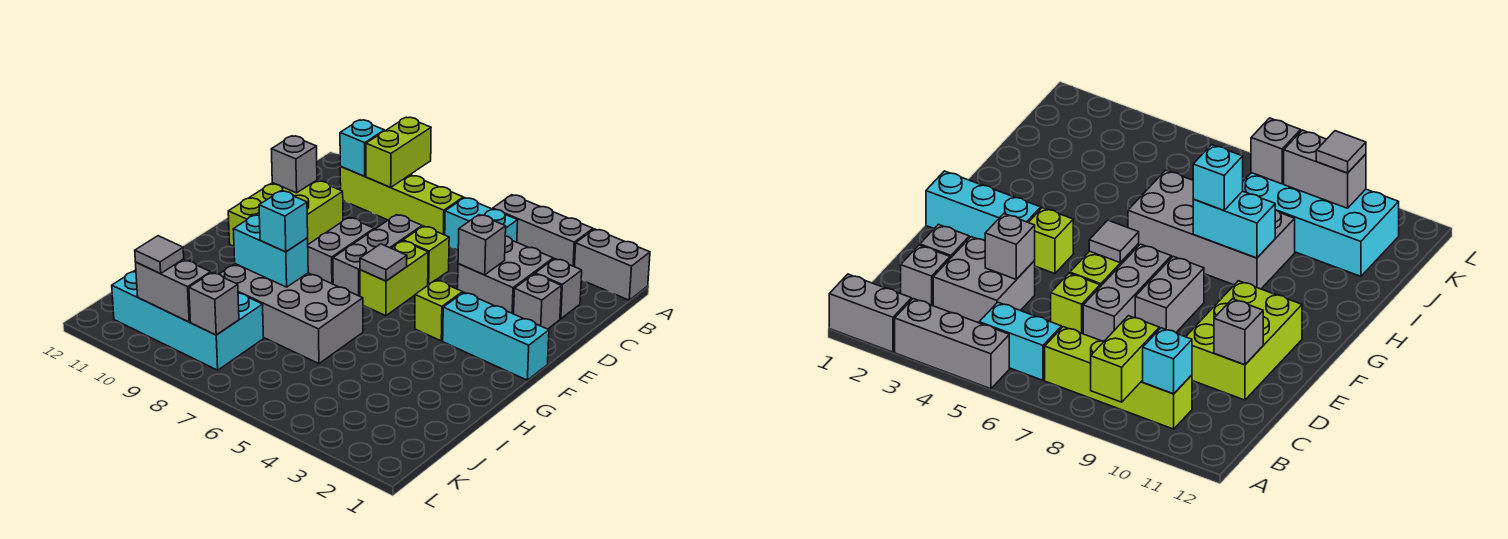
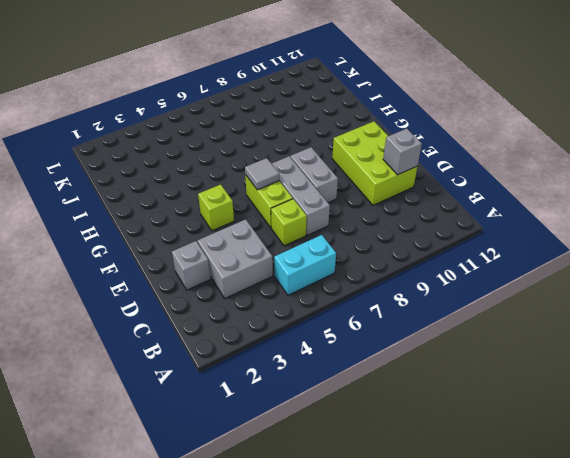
none -> grey 1x2 brick [574,229,650,300]
none -> grey 1x3 brick [493,195,593,266]
none -> lime 1x4 brick [340,166,463,235]

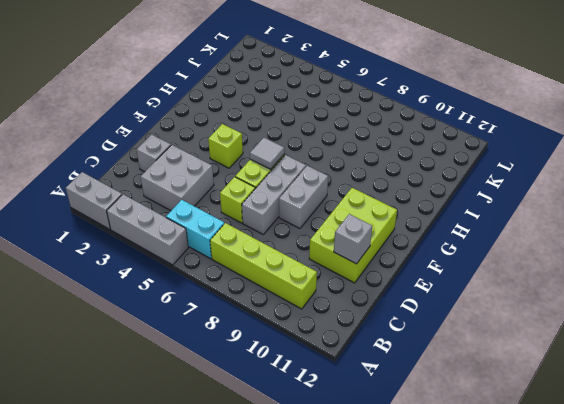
none -> grey 1x1 brick [535,259,582,319]
none -> cyan 1x3 brick [443,292,549,380]
none -> grey 2x4 brick [219,264,363,364]

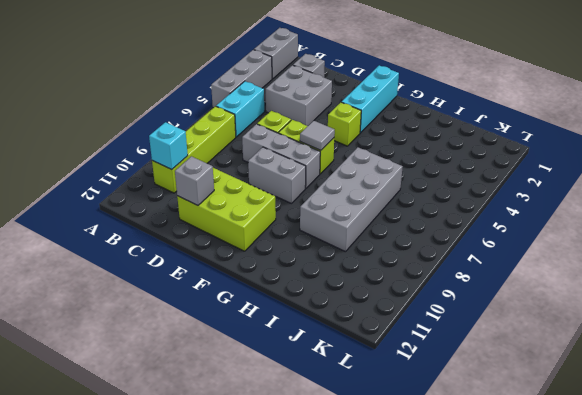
none -> grey 1x1 brick [514,274,561,329]
none -> cyan 2x4 brick [112,270,263,370]
none -> lime 1x2 brick [366,117,431,187]

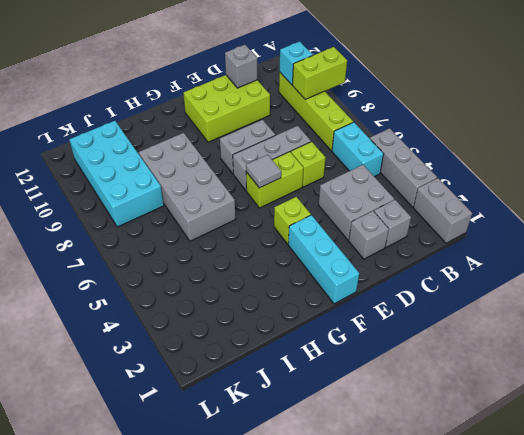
none -> grey 1x1 brick [458,215,506,275]
none -> cyan 1x2 brick [233,215,308,287]
none -> grey 1x1 brick [189,273,239,335]

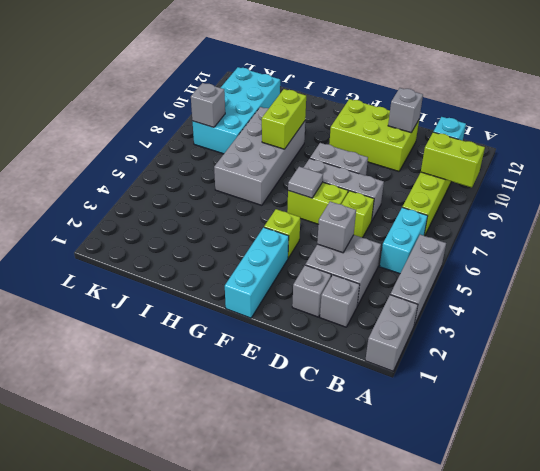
lime 1x2 brick [262,89,306,149] -> cyan 1x2 brick [233,215,308,287]
none -> grey 1x2 brick [136,259,211,322]
none -> cyan 1x1 brick [259,191,308,252]
none -> grey 1x1 tile [135,236,184,274]

